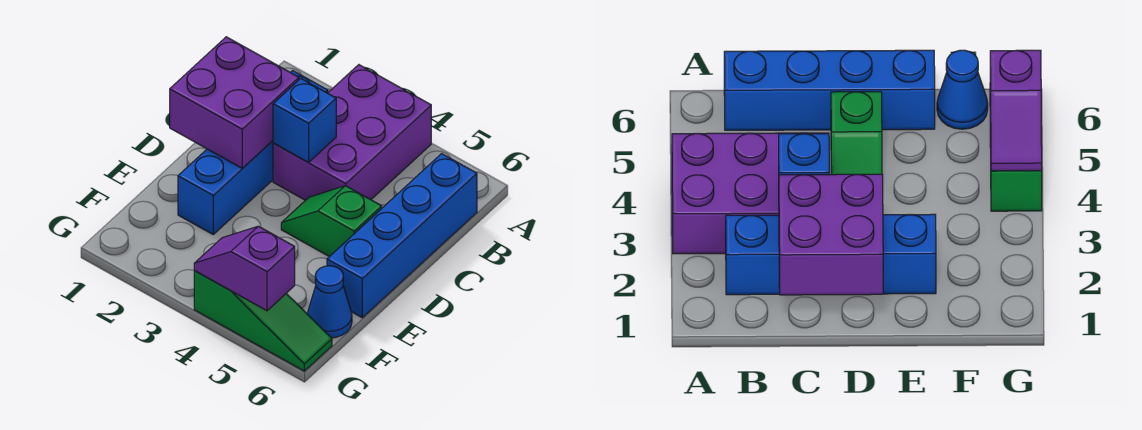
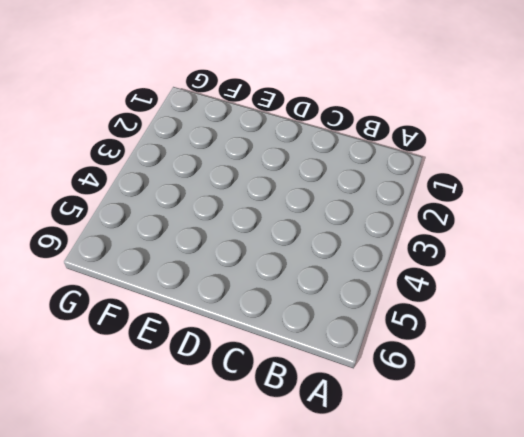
none -> purple 2x3 brick [273,65,431,200]
none -> blue 1x4 brick [178,71,328,234]

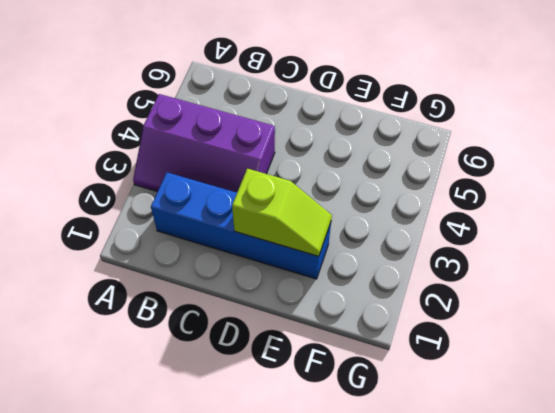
purple 2x3 slope [133,94,275,193] -> purple 2x3 brick [273,65,431,200]
lime 1x2 slope [232,169,332,256] -> purple 2x2 brick [170,37,299,168]
none -> blue 1x4 brick [327,154,477,317]
none -> green 1x2 slope [281,186,382,257]

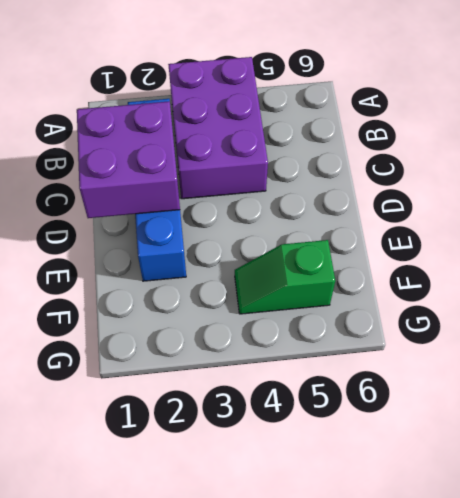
green 1x2 slope [235,240,335,314] -> green 1x2 slope moved to [281,186,382,257]
none -> blue 1x4 brick [327,154,477,317]
none -> blue 1x1 cone [307,266,352,338]

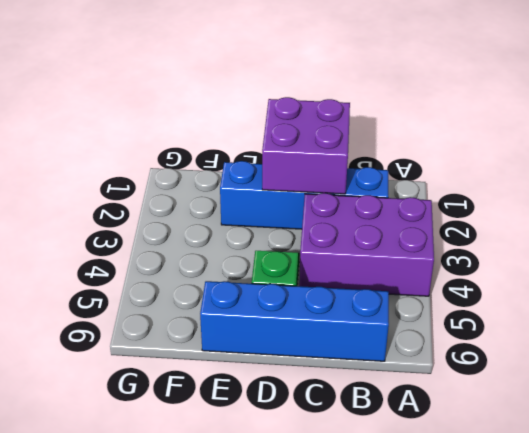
none -> blue 1x1 cone [307,266,352,338]
none -> green 1x3 slope [194,271,332,371]

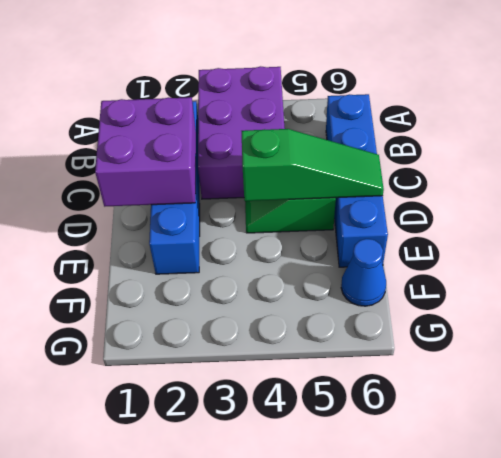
green 1x3 slope [242,129,384,201] -> green 1x3 slope moved to [194,271,332,371]
none -> blue 1x1 brick [273,79,336,162]
none -> purple 1x2 slope [194,226,295,311]

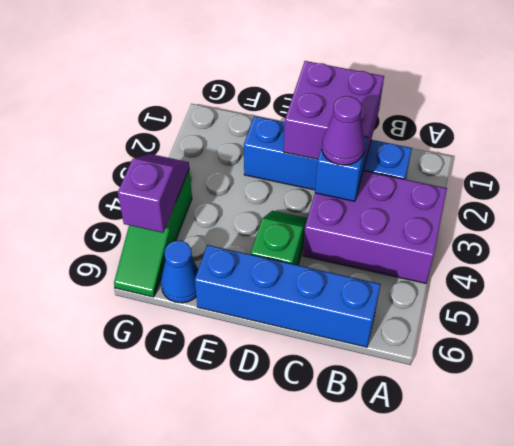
purple 1x1 cone [322,96,365,165] -> none

